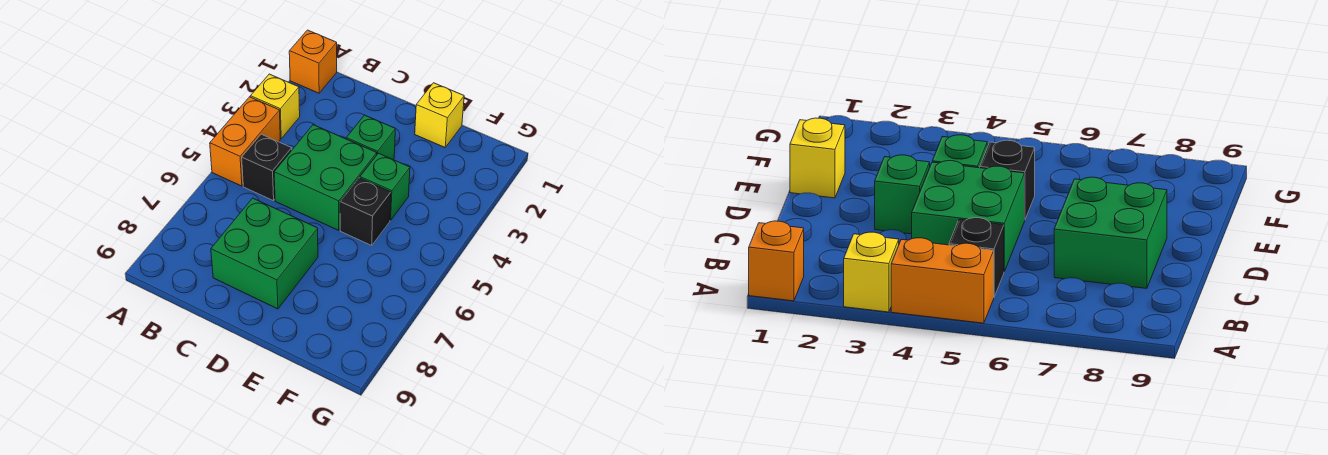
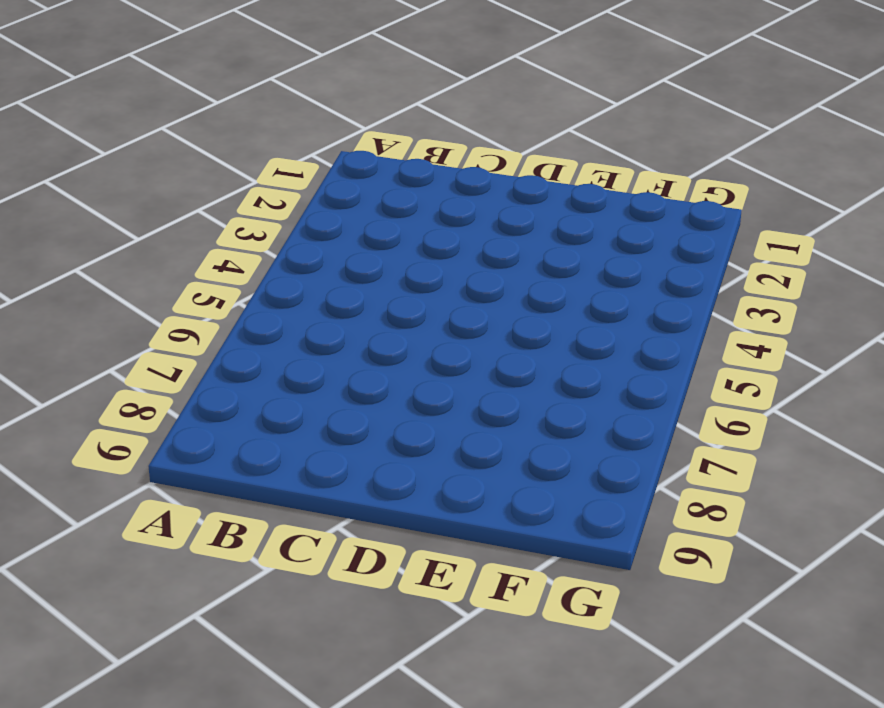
none -> orange 1x1 brick [289,30,337,93]
none -> yellow 1x1 brick [251,74,300,138]

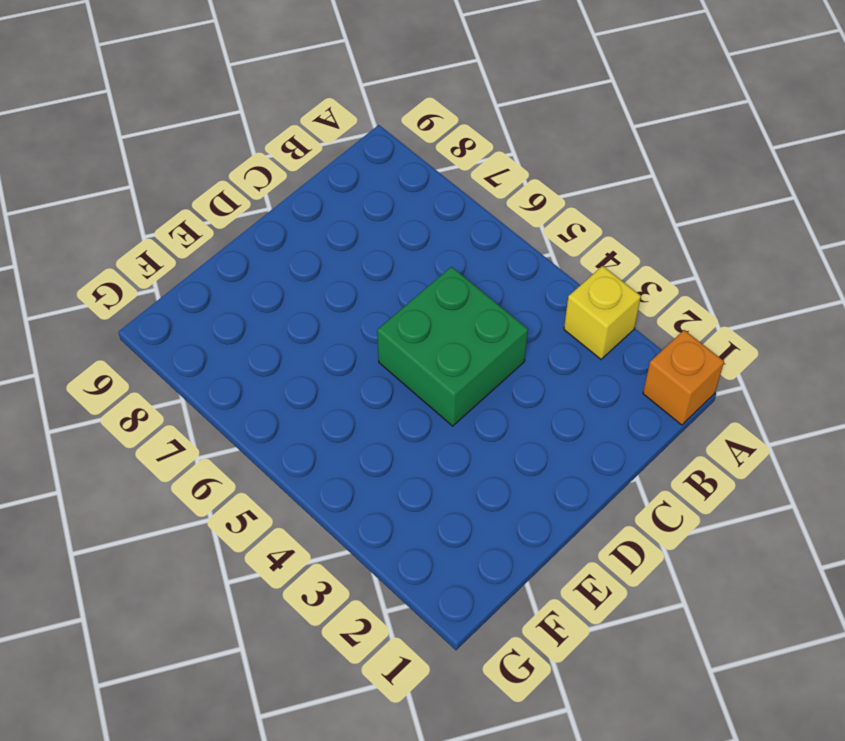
none -> orange 1x2 brick [210,97,280,186]
none -> black 1x1 brick [242,134,292,201]

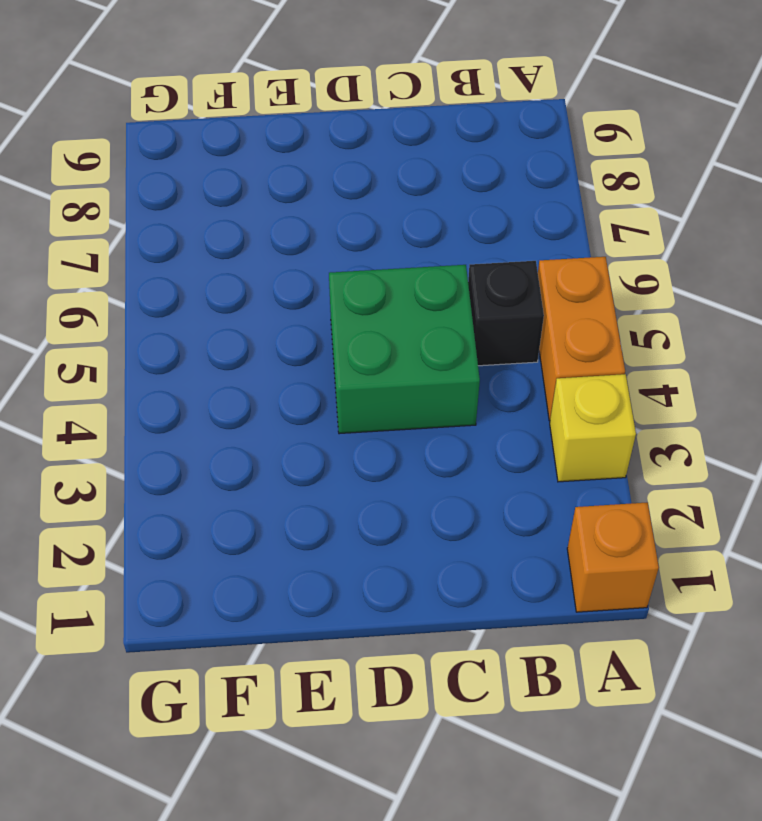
none -> green 2x2 brick [211,198,318,309]
none -> green 1x1 brick [346,115,395,160]

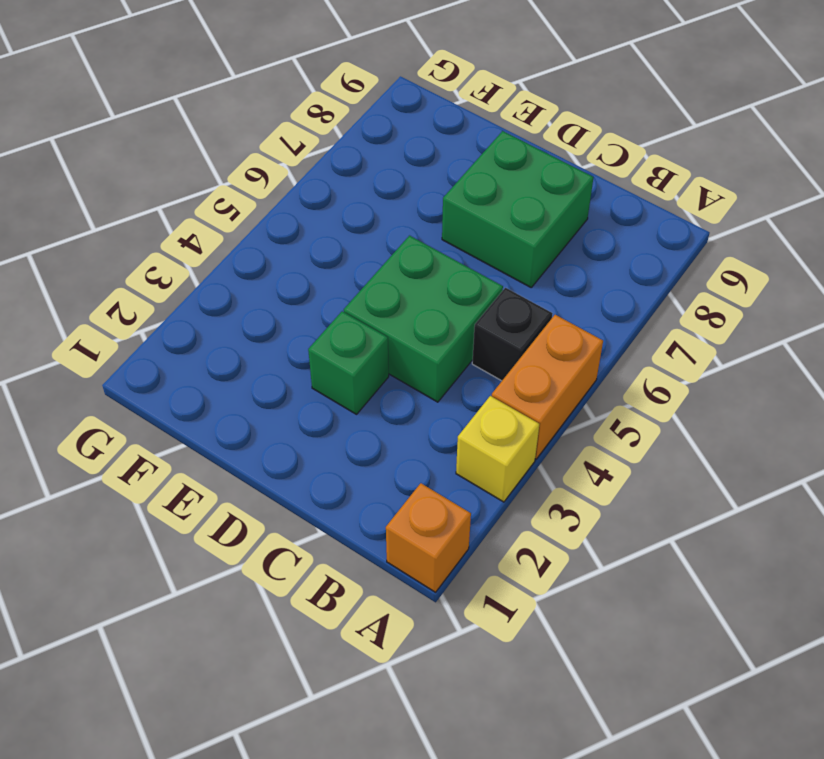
none -> yellow 1x1 brick [415,83,464,147]
none -> green 1x1 brick [360,153,410,220]

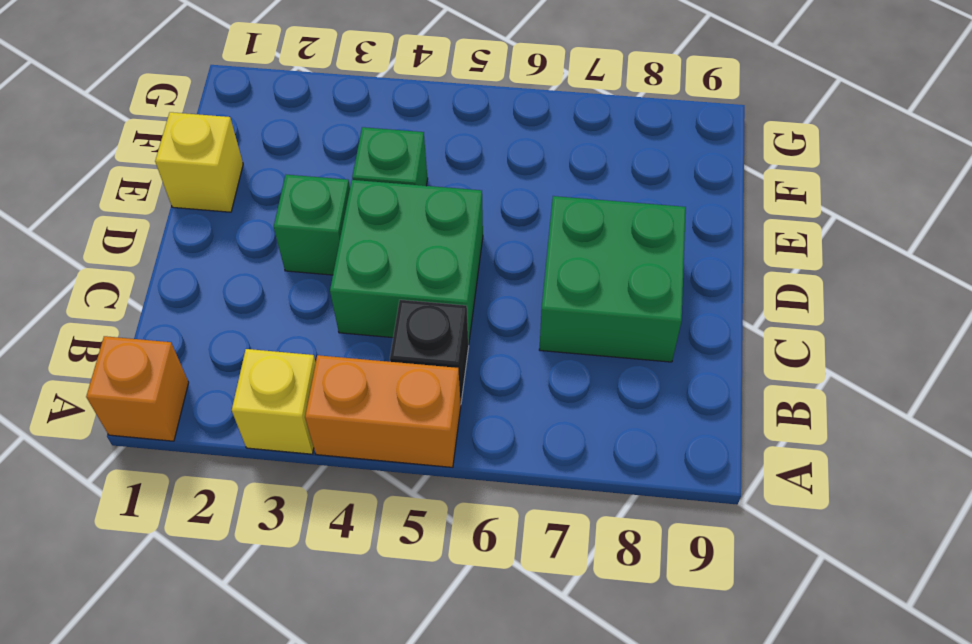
none -> black 1x1 brick [340,178,391,245]

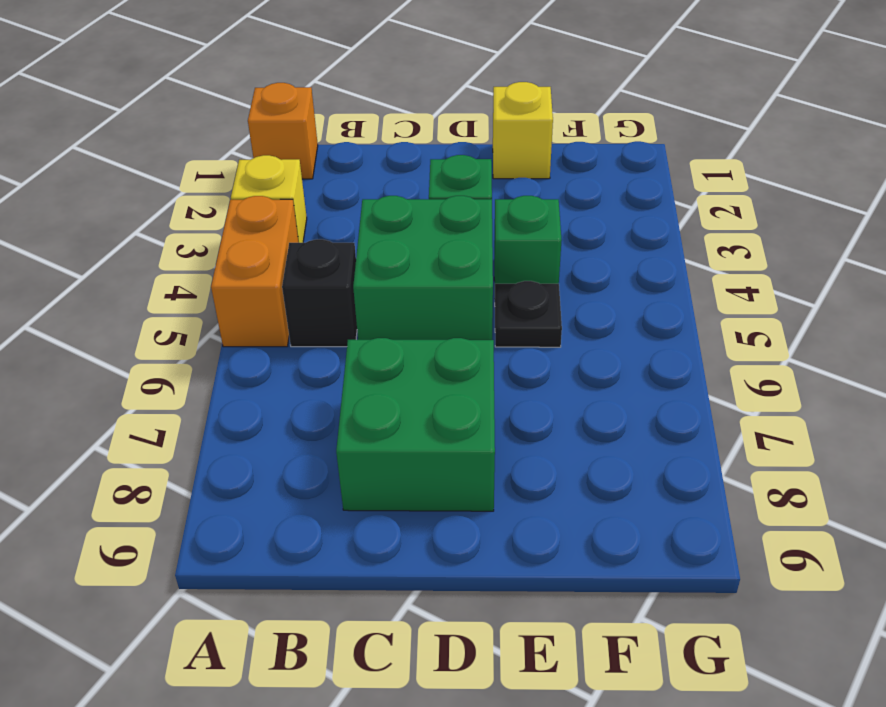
black 1x1 plate [495,281,562,347] -> black 1x1 brick [340,178,391,245]

